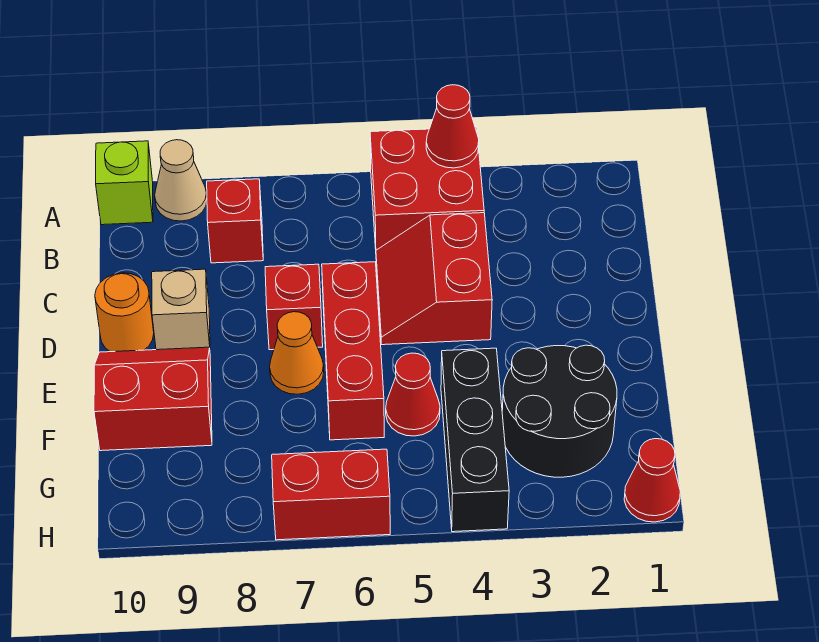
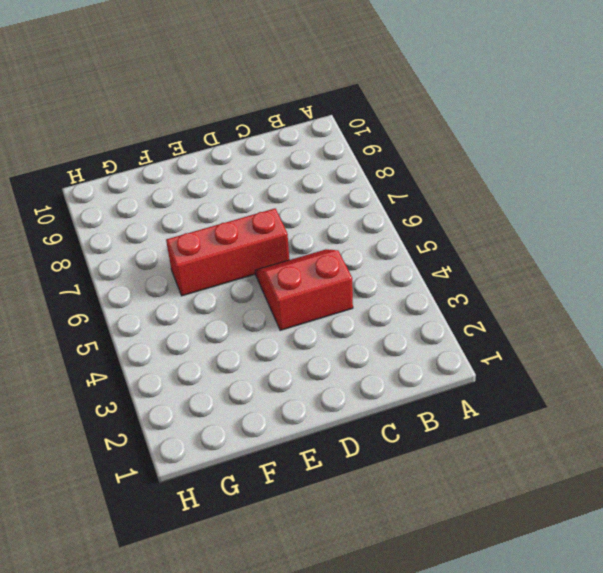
none -> red 2x2 brick [370,127,484,250]
none -> tan 1x1 cone [155,140,207,221]
none -> lime 1x1 brick [96,141,153,225]

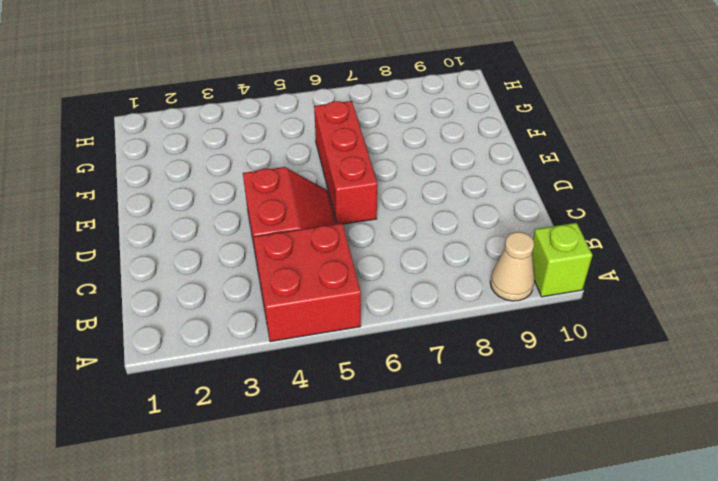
none -> red 1x1 brick [207,179,263,263]
none -> red 1x1 brick [265,264,323,350]
none -> tan 1x1 brick [152,269,210,350]

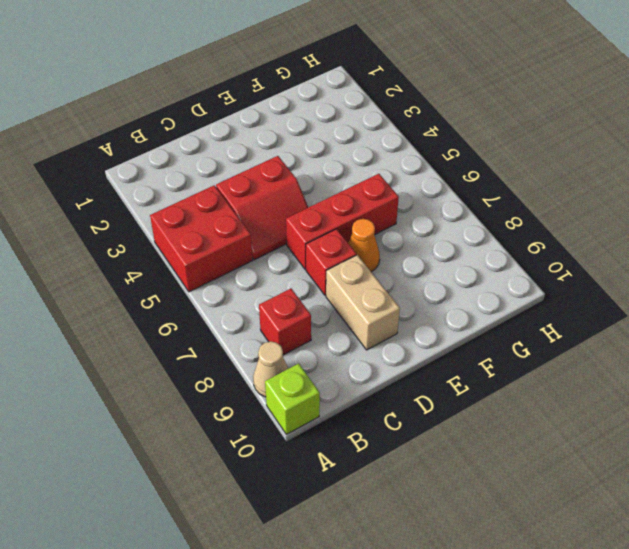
tan 1x2 brick [326,255,400,350] -> tan 1x1 brick [152,269,210,350]
none -> orange 1x1 round brick [95,273,154,352]
none -> red 2x2 slope [94,347,212,451]
none -> black 2x2 round brick [502,345,617,477]

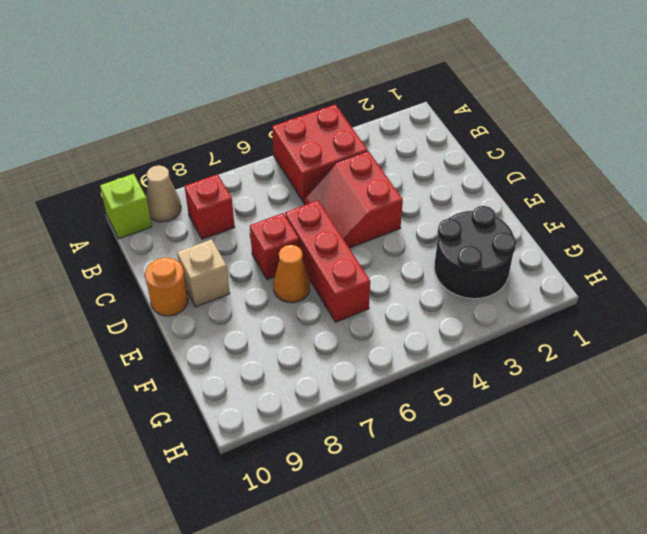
none -> red 2x2 slope [94,347,212,451]
none -> black 1x3 brick [441,348,509,532]
none -> red 1x1 cone [386,353,440,436]

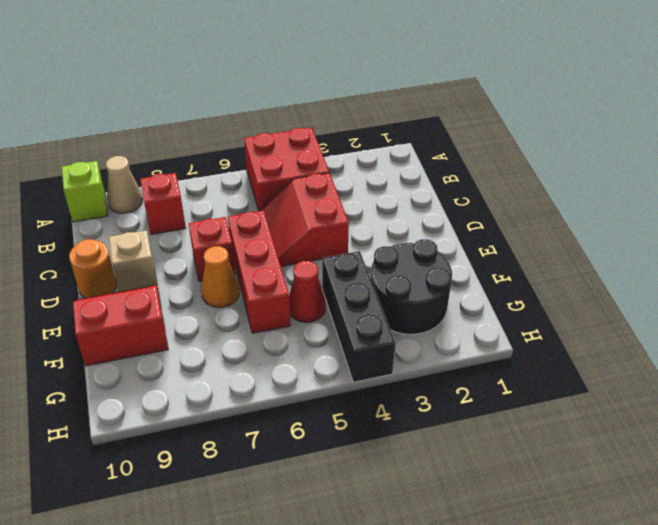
none -> red 1x1 cone [624,439,680,522]
none -> red 1x2 brick [272,449,390,540]
none -> red 1x1 cone [426,85,479,168]

